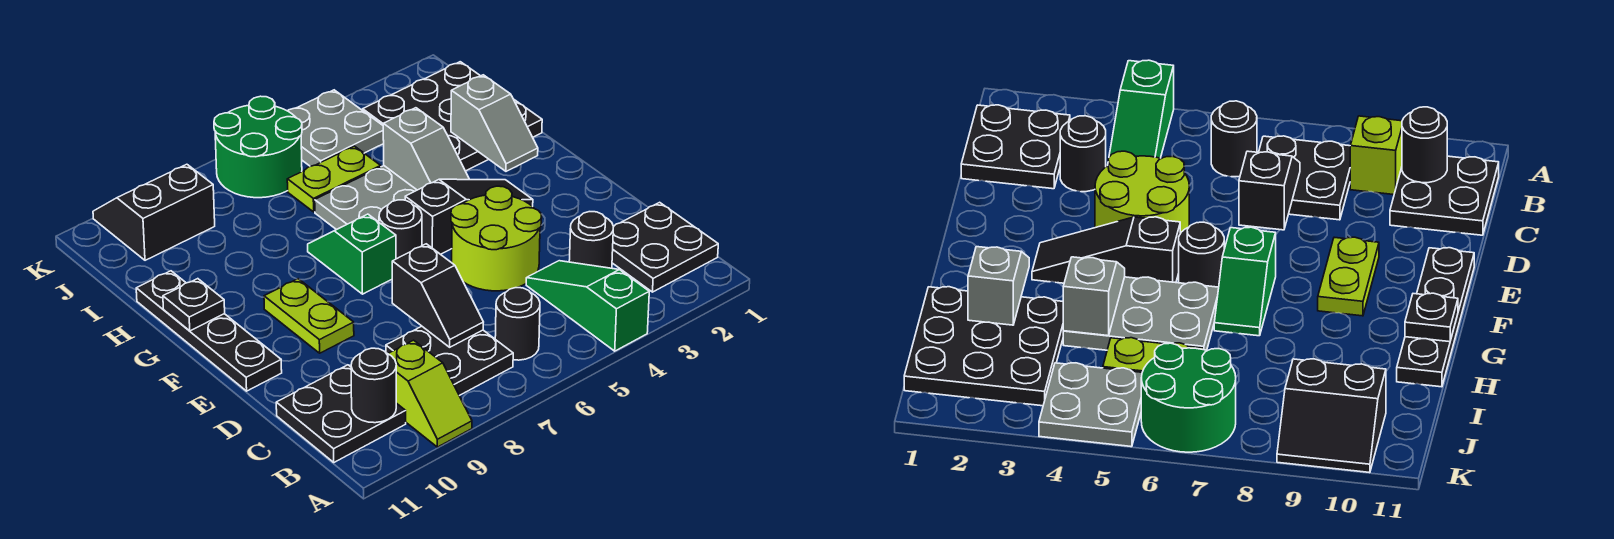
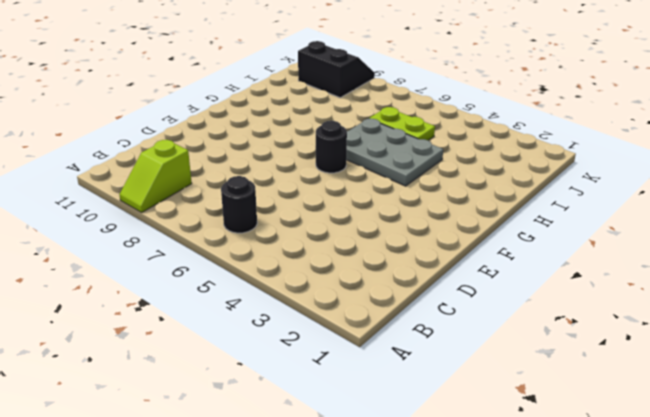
none -> green 1x3 slope [526,261,649,351]
none -> black 2x2 plate [612,202,718,292]
none -> black 2x2 plate [386,326,513,396]

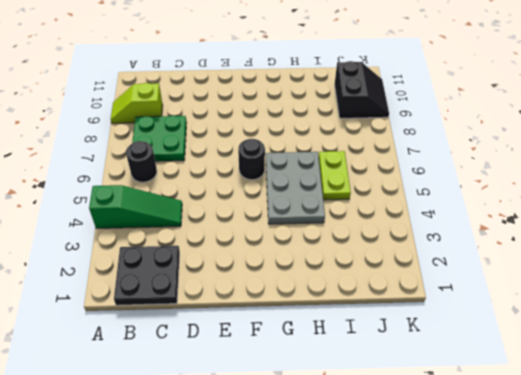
green 2x2 plate [132,116,187,161] -> black 2x2 plate [386,326,513,396]
none -> black 2x2 plate [276,365,406,462]
none -> black 1x1 round brick [569,212,613,268]
none -> lime 2x2 round brick [451,186,542,291]

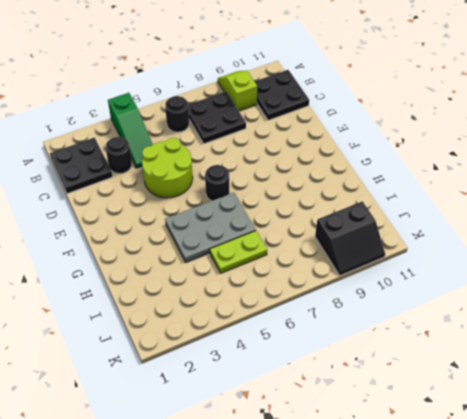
none -> lime 1x2 plate [264,279,354,353]
none -> black 1x4 plate [136,271,282,391]
none -> black 1x3 slope [405,179,533,254]

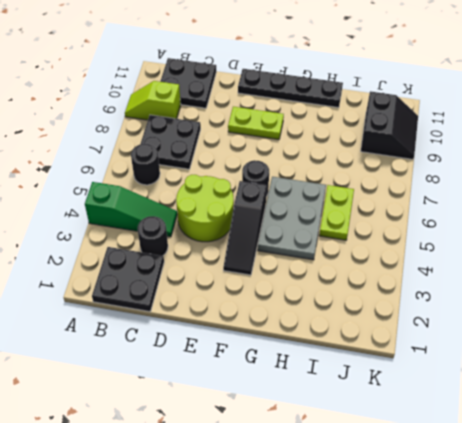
none -> green 1x2 slope [308,214,396,294]
none -> black 3x3 plate [363,62,542,171]
none -> grey 2x2 plate [288,90,384,166]

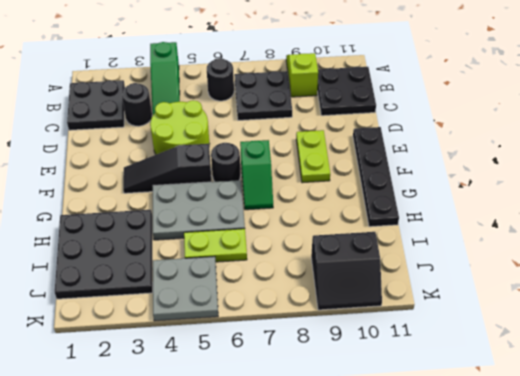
none -> green 2x2 round brick [214,96,302,198]
none -> black 1x1 round brick [351,348,396,423]
none -> black 1x2 slope [392,244,483,347]

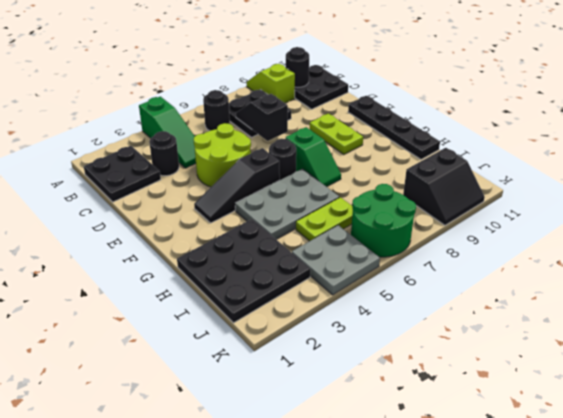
none -> grey 1x2 slope [451,75,538,171]
none -> grey 1x2 slope [383,108,470,190]
none -> black 1x1 plate [163,279,225,331]

